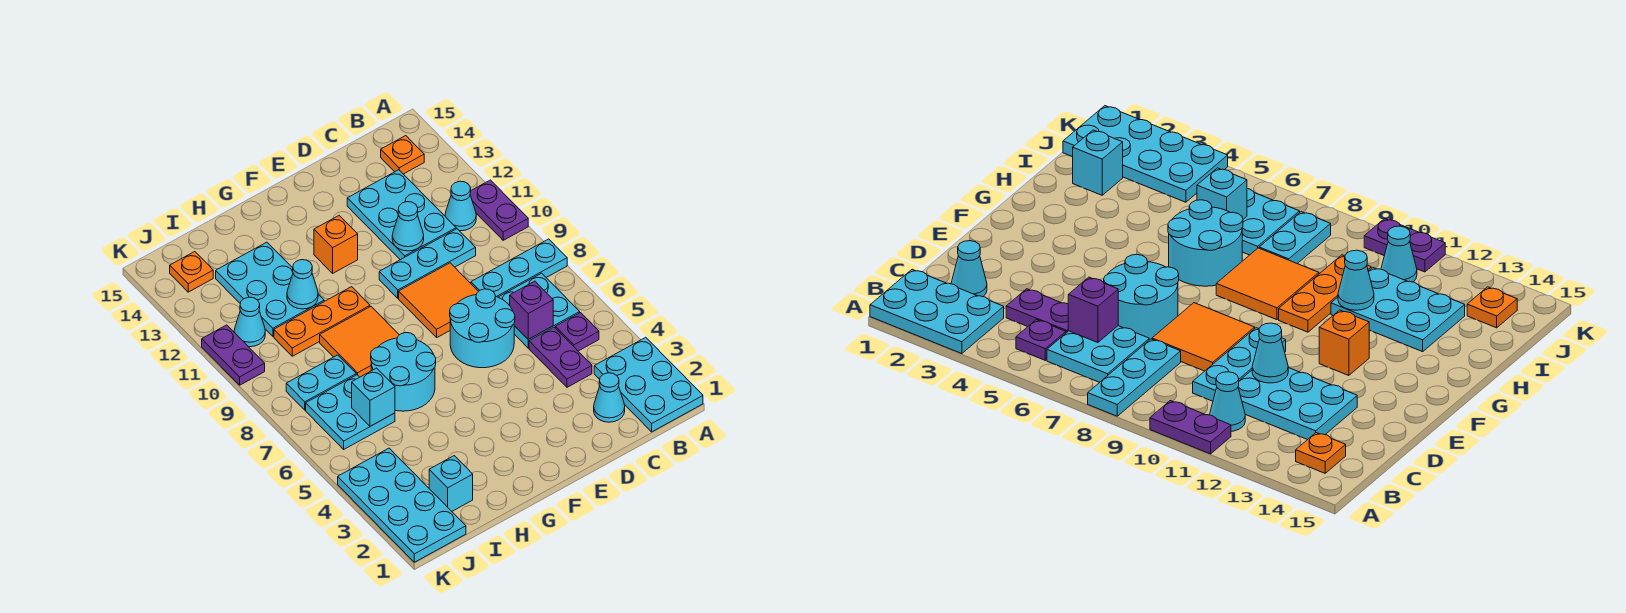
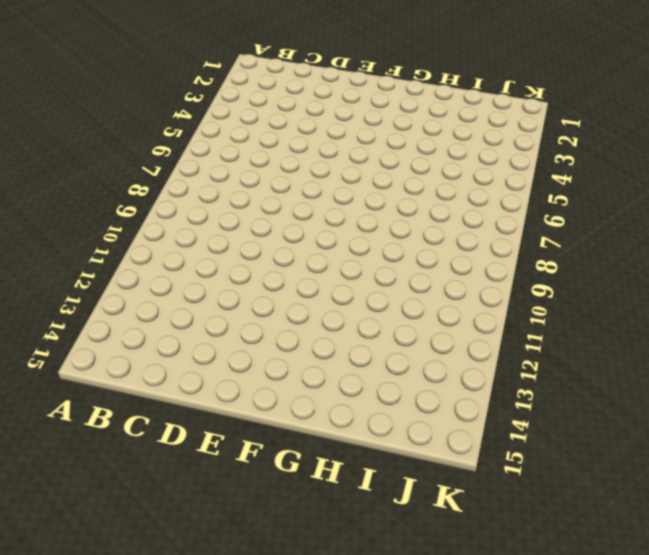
none -> cyan 2x3 plate [594,337,703,432]
none -> cyan 1x3 plate [471,239,567,297]
none -> purple 1x2 plate [470,180,528,240]

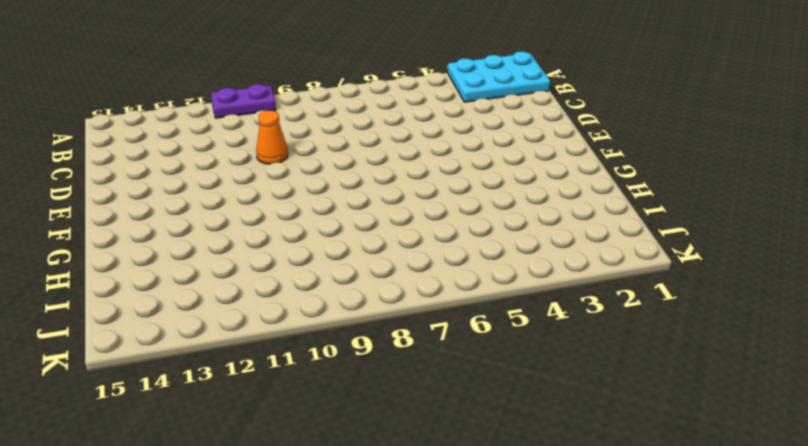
orange 1x1 cone [256,111,288,164] -> cyan 1x3 plate [379,229,476,298]
none -> cyan 1x3 plate [471,239,567,297]
none -> purple 1x1 plate [556,313,599,351]
none -> cyan 2x2 plate [498,273,580,348]

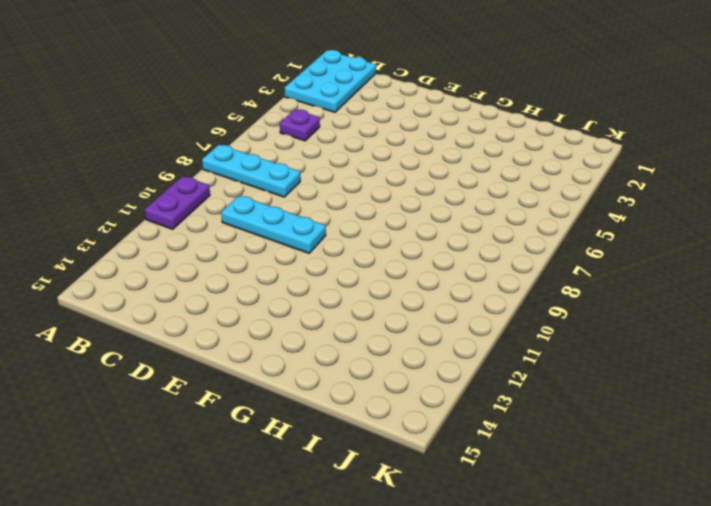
none -> cyan 2x2 plate [498,273,580,348]
none -> cyan 1x1 cone [445,181,476,231]
none -> orange 1x1 plate [381,136,424,174]

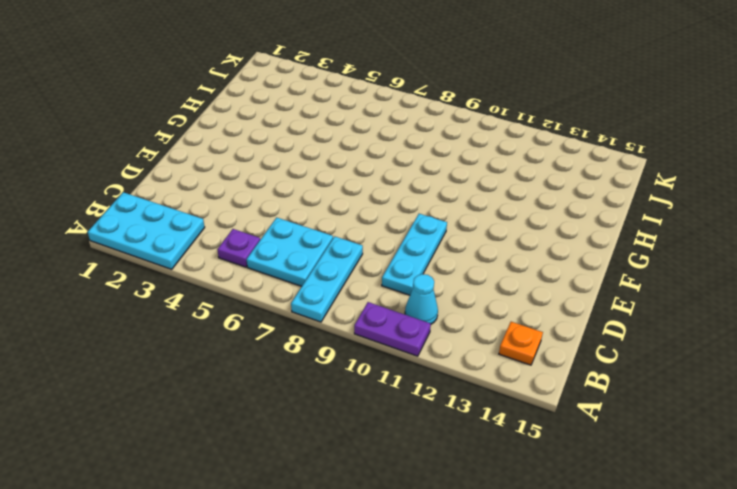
none -> cyan 1x1 cone [594,373,625,422]
none -> purple 1x2 plate [529,327,592,387]
none -> cyan 2x3 plate [347,170,456,260]

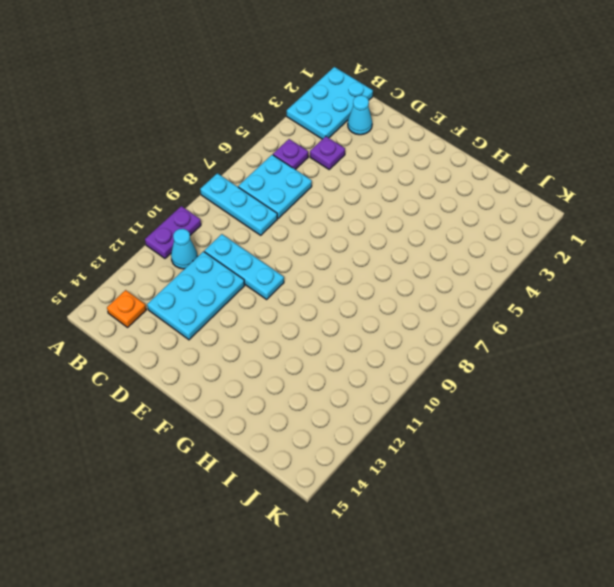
purple 1x1 plate [310,136,345,169] -> purple 1x2 plate [529,327,592,387]
none -> cyan 2x2 round brick [450,289,515,368]
none -> orange 2x2 tile [399,263,479,337]
none -> orange 1x1 brick [314,216,358,273]

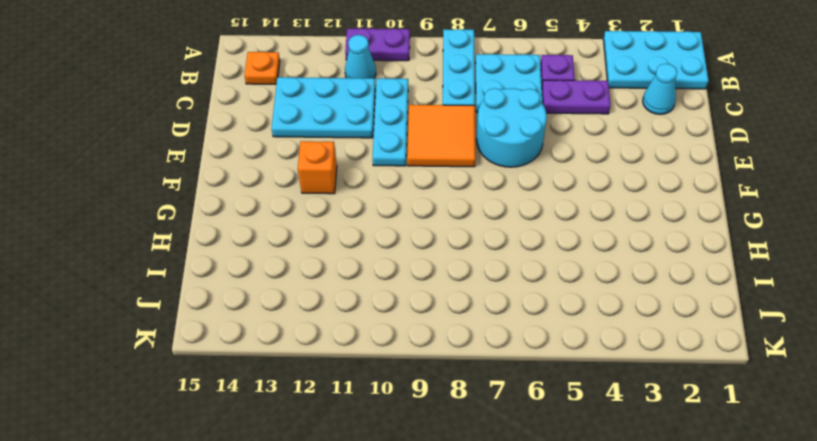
none -> cyan 2x2 round brick [371,333,436,411]
none -> orange 2x2 tile [320,307,399,377]
none -> orange 1x3 plate [274,287,370,356]

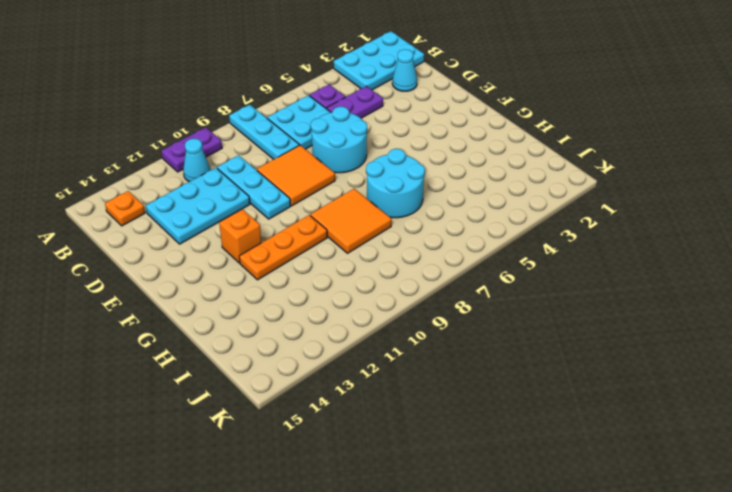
orange 1x3 plate [239,215,327,280] -> orange 1x3 plate turned to [274,287,370,356]
none -> cyan 2x3 plate [216,242,324,337]
none -> cyan 1x1 brick [429,456,473,511]
none -> cyan 2x2 plate [306,375,395,449]

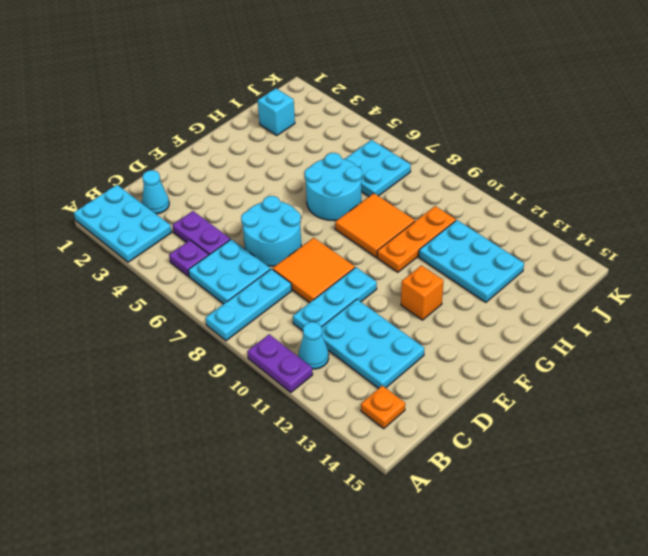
none -> cyan 1x2 plate [286,355,356,410]
none -> cyan 2x4 plate [338,448,466,562]
none -> cyan 1x1 cone [234,297,265,347]

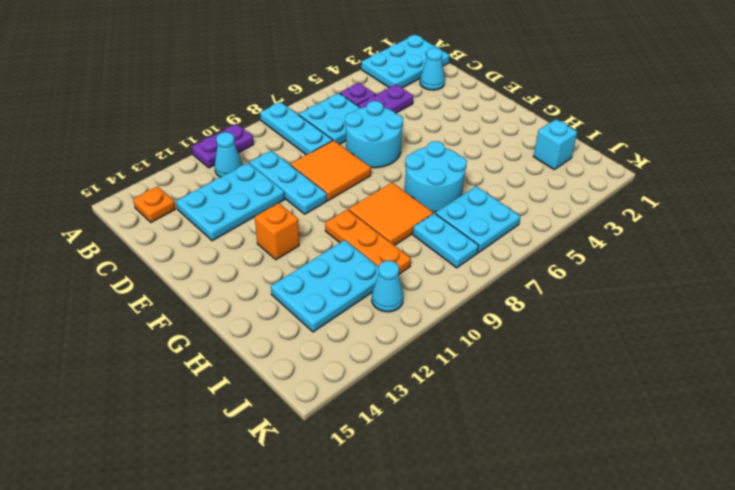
none -> cyan 2x4 plate [338,448,466,562]
none -> orange 1x1 plate [170,252,213,292]
none -> purple 1x2 plate [202,325,265,385]

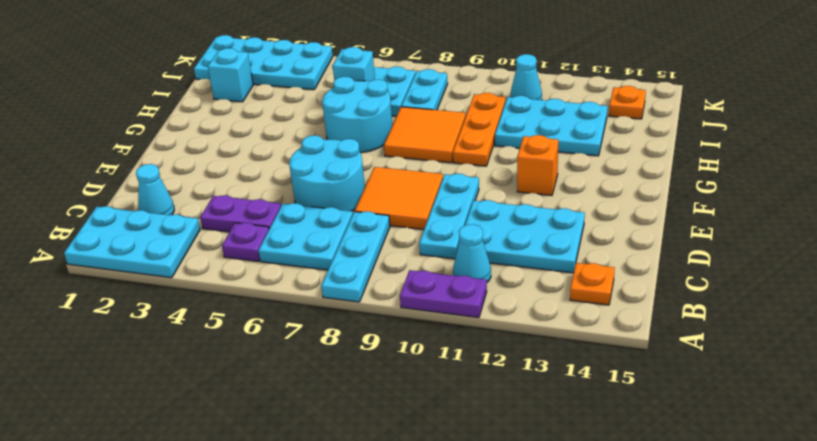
none -> purple 1x2 plate [202,325,265,385]
none -> purple 1x1 brick [510,281,553,339]
none -> cyan 1x1 cone [392,202,424,251]

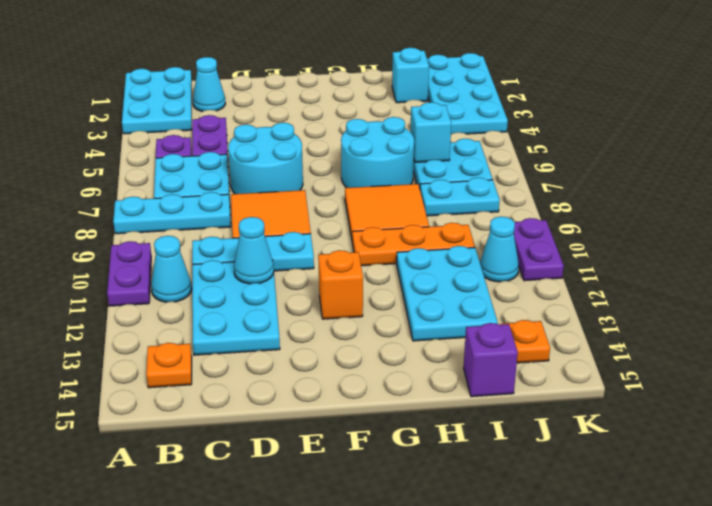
purple 1x1 brick [464,323,518,397] -> purple 1x1 brick moved to [510,281,553,339]
none -> cyan 1x1 cone [287,260,318,309]

